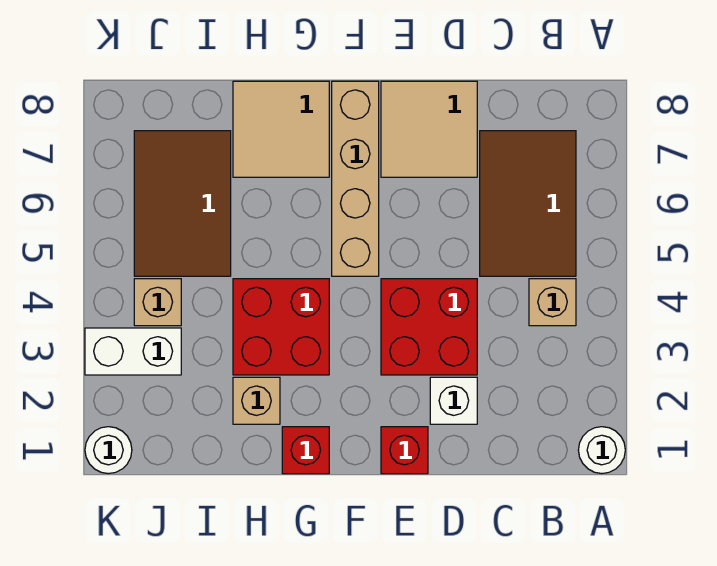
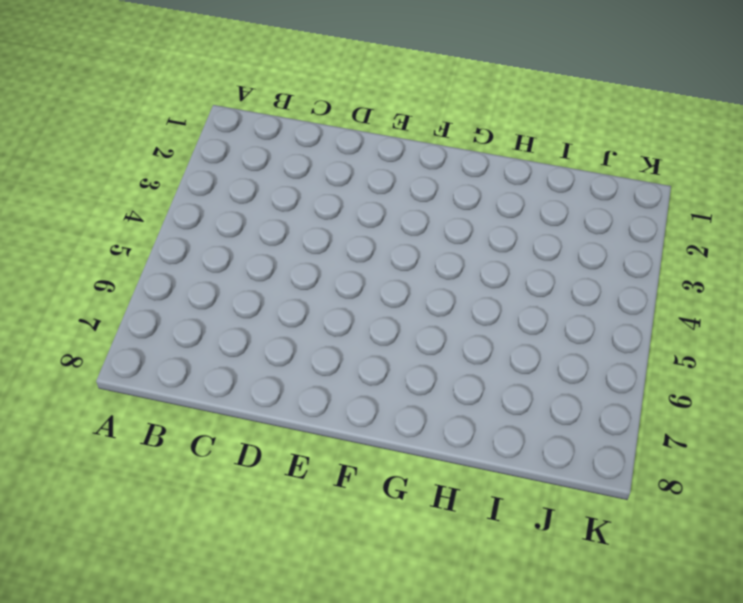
none -> white 1x1 round brick [578,427,625,474]
none -> tan 1x1 brick [529,279,576,326]
none -> brown 2x3 tile [480,131,576,276]

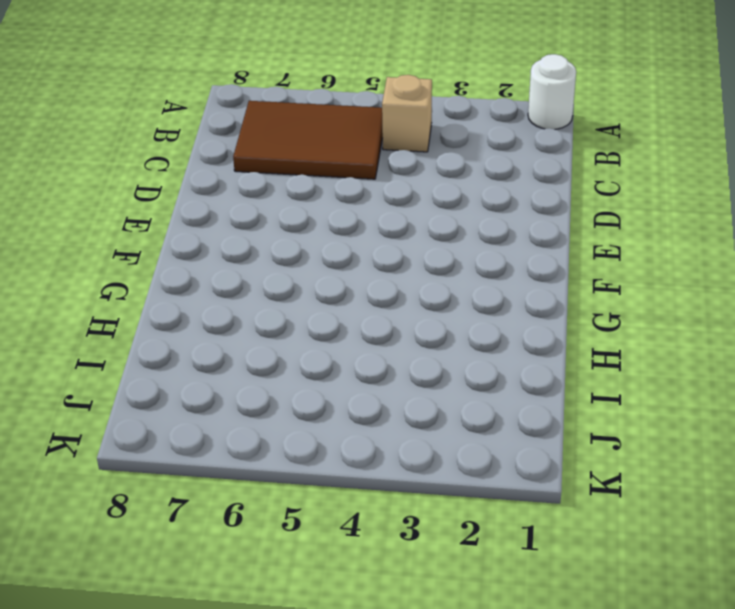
none -> white 1x1 brick [430,377,477,424]
none -> red 2x2 brick [381,279,477,375]
none -> tan 2x2 tile [381,81,477,177]

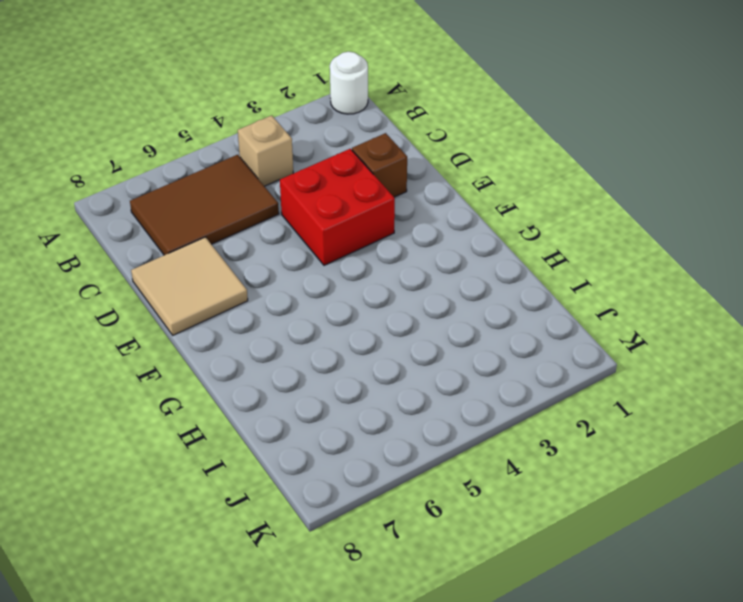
brown 1x1 brick [352,133,407,197] -> white 1x1 brick [430,377,477,424]
none -> red 1x1 brick [381,427,428,474]
none -> tan 1x4 brick [332,81,379,276]
none -> red 1x1 brick [282,427,329,474]

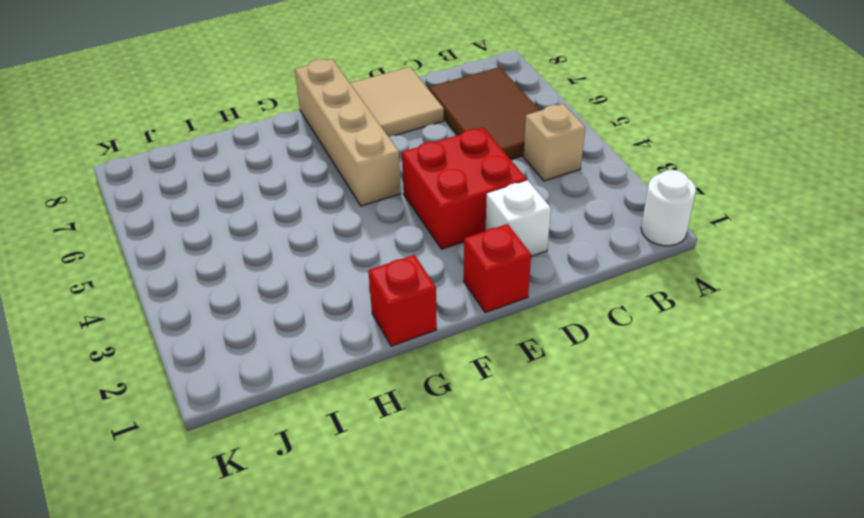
none -> red 2x2 brick [233,279,329,375]
none -> tan 2x2 tile [233,81,329,177]
none -> tan 1x1 brick [233,377,280,424]

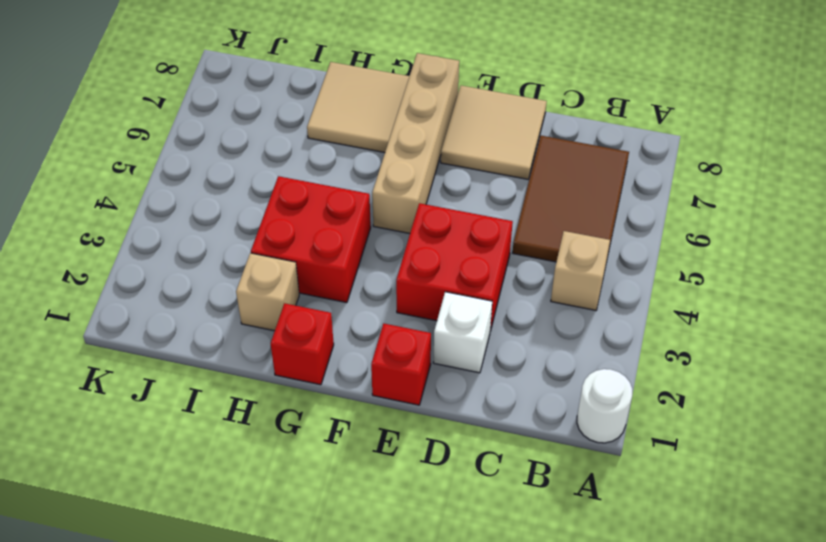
none -> brown 2x3 tile [134,131,231,276]
none -> white 1x2 brick [85,328,181,375]
none -> tan 1x1 brick [134,279,181,326]

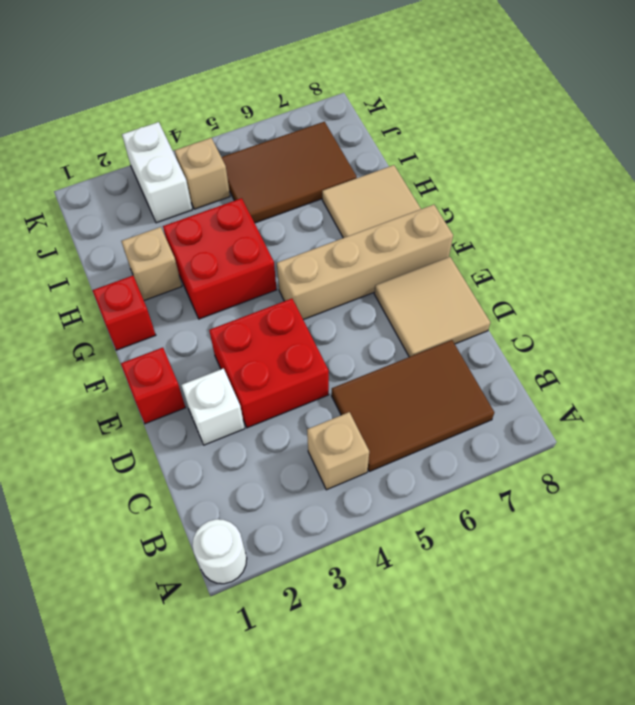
none -> white 1x1 round brick [85,427,132,474]

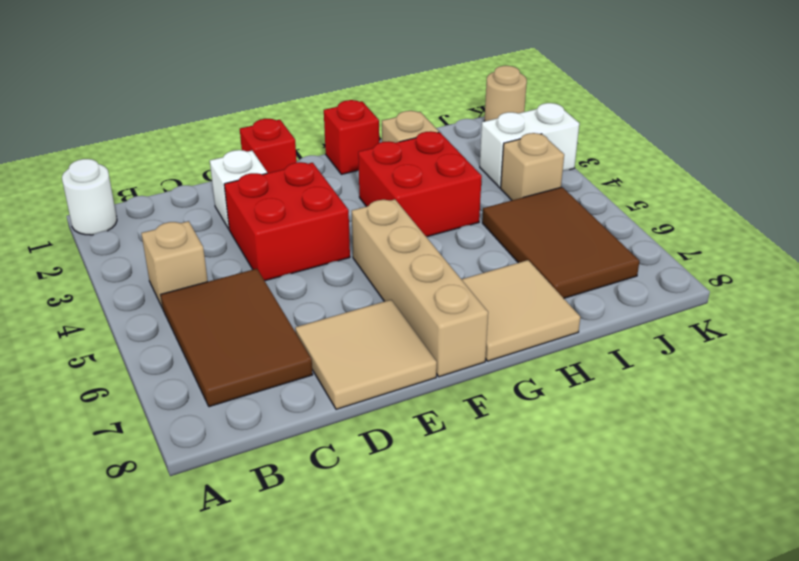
tan 1x1 round brick [485,66,527,121] -> white 1x1 round brick [85,427,132,474]

